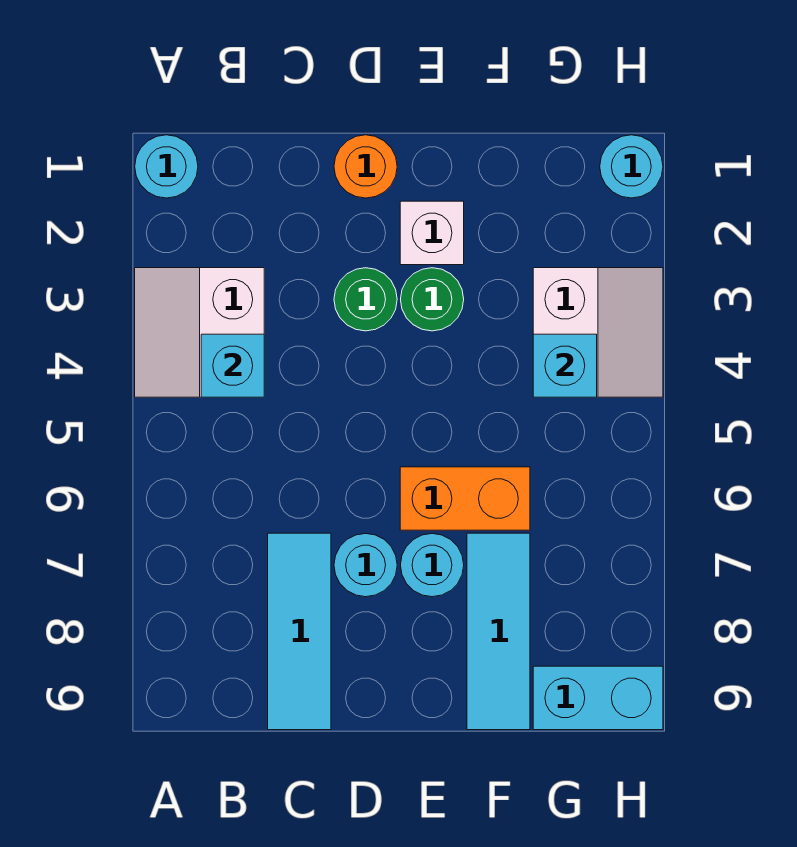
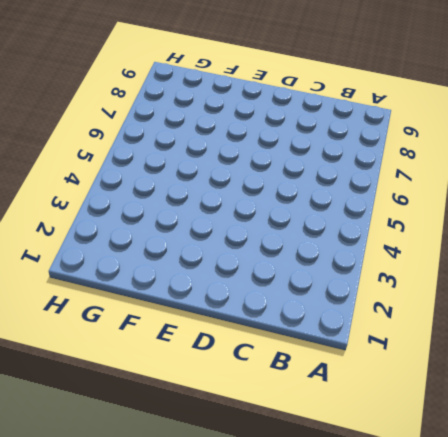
none -> cyan 1x1 round brick [135,135,198,198]
none -> white 2x2 slope [135,268,264,397]
none -> cyan 1x3 tile [268,533,331,730]

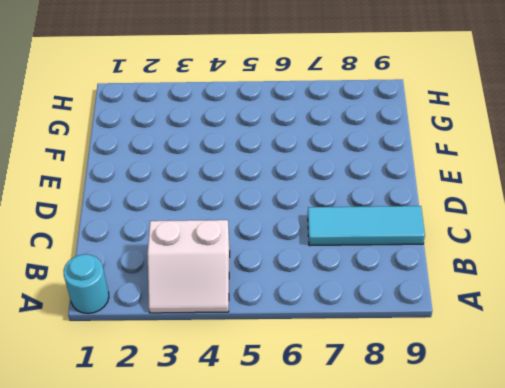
none -> orange 1x1 round brick [334,135,397,198]
none -> green 1x1 round brick [334,268,397,331]
none -> cyan 1x1 round brick [334,534,397,597]

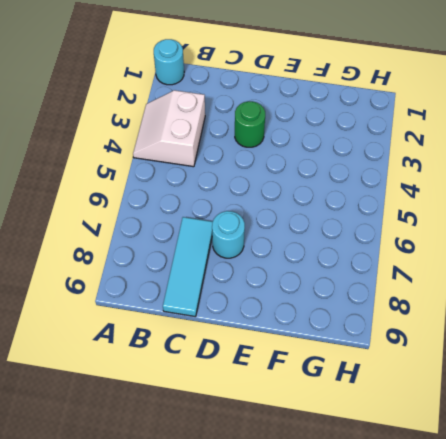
none -> orange 1x1 round brick [334,135,397,198]
none -> white 1x1 brick [400,201,464,265]
none -> green 1x1 round brick [401,268,464,331]

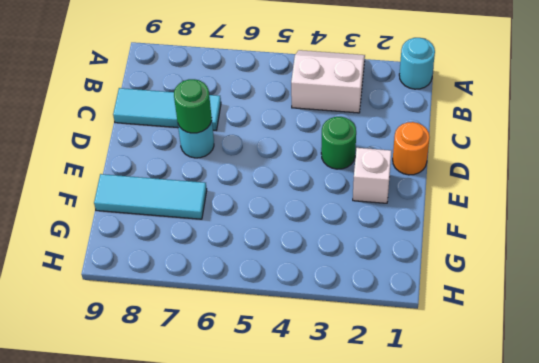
green 1x1 round brick [174,79,212,133] -> green 1x1 round brick moved to [401,268,464,331]
none -> orange 1x2 brick [400,467,530,530]
none -> cyan 1x1 round brick [401,534,464,597]
none -> white 2x2 slope [533,268,663,397]

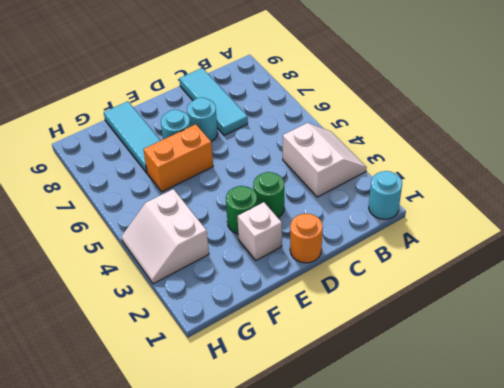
none -> cyan 1x2 brick [533,666,663,730]
none -> cyan 1x1 round brick [600,135,663,198]
none -> cyan 1x1 brick [201,334,264,397]

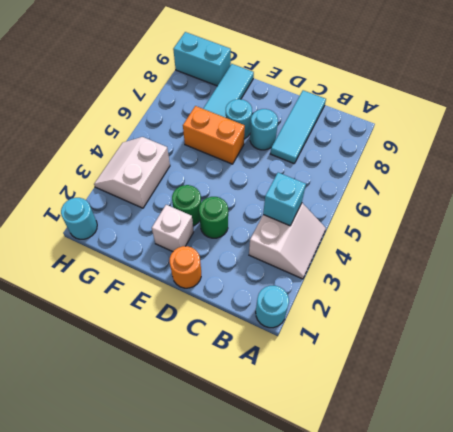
none -> cyan 1x1 brick [533,334,597,397]

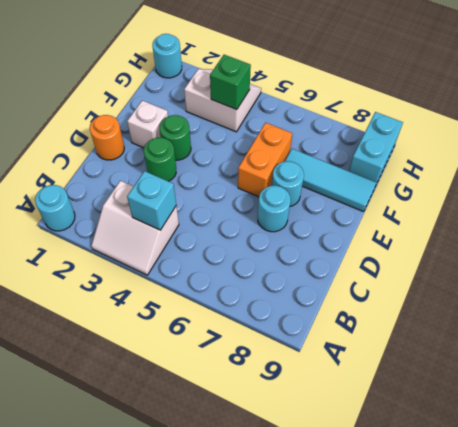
green 1x1 brick [210,55,251,110] -> cyan 1x1 brick [533,334,597,397]
none -> cyan 1x3 tile [268,533,331,730]

